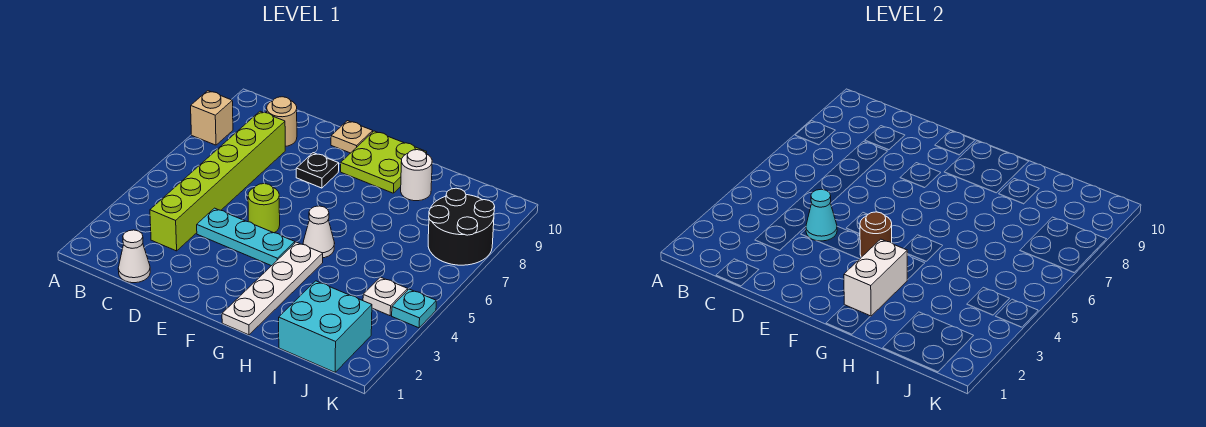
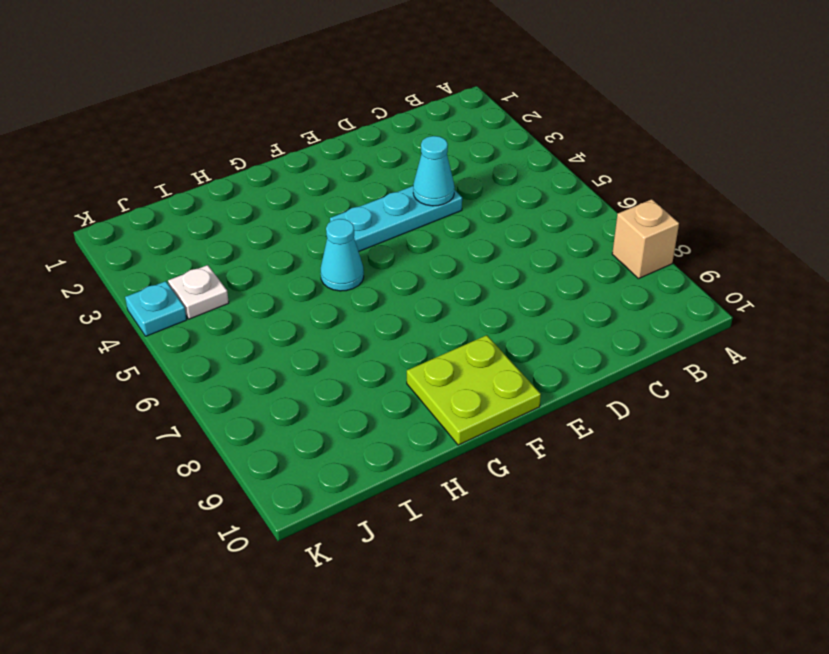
cyan 1x1 cone [321,219,364,291] -> white 1x1 cone [303,206,335,258]
none -> white 1x1 cone [118,230,150,283]
none -> lime 1x6 brick [150,111,285,251]
none -> tan 1x1 round brick [267,97,297,147]

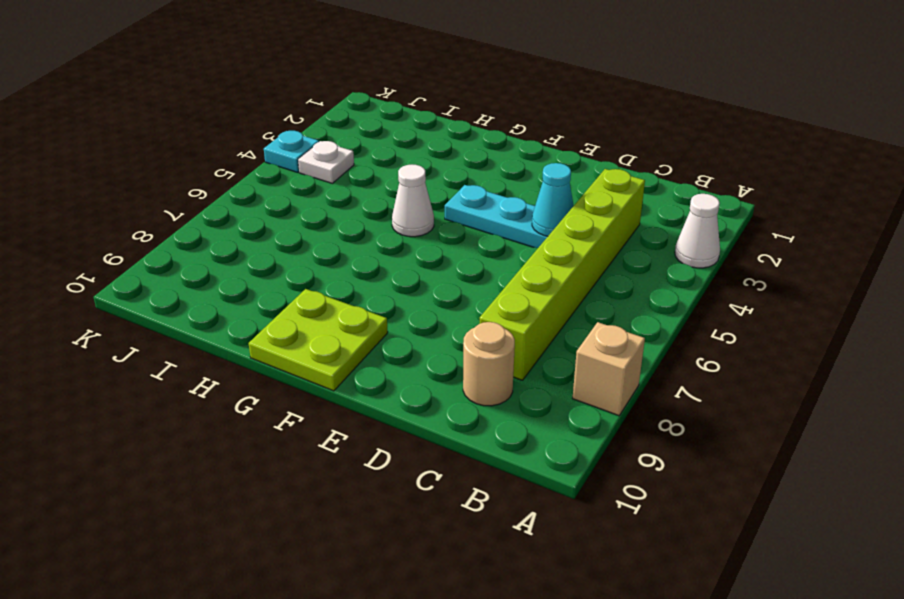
white 1x1 cone [675,194,720,268] -> white 1x1 cone moved to [118,230,150,283]
none -> lime 1x1 round brick [248,184,280,233]
none -> black 1x1 plate [296,153,339,188]
none -> tan 1x1 plate [331,121,373,153]

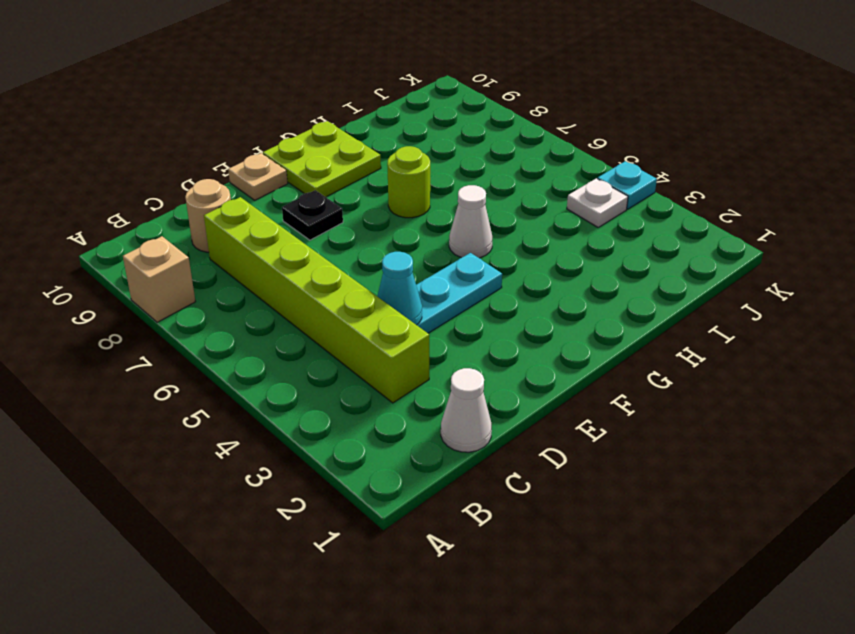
lime 1x1 round brick [387,146,430,218] -> lime 1x1 round brick moved to [248,184,280,233]
none -> white 1x4 plate [222,242,323,335]
none -> white 1x1 round brick [401,150,432,201]
none -> cyan 2x2 brick [279,281,372,372]

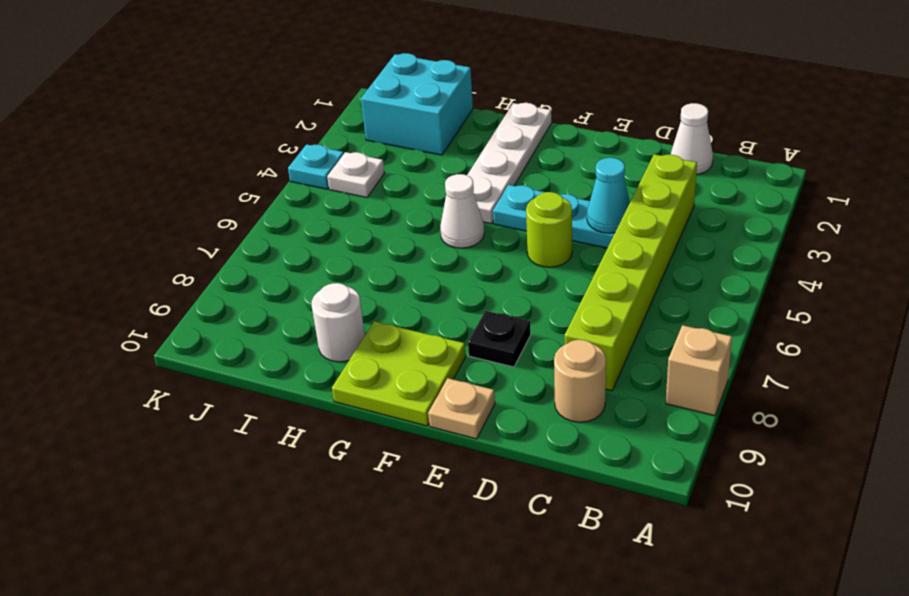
none -> black 2x2 round brick [428,188,495,265]
none -> brown 1x1 round brick [860,212,892,257]
none -> white 1x2 brick [844,239,907,316]

